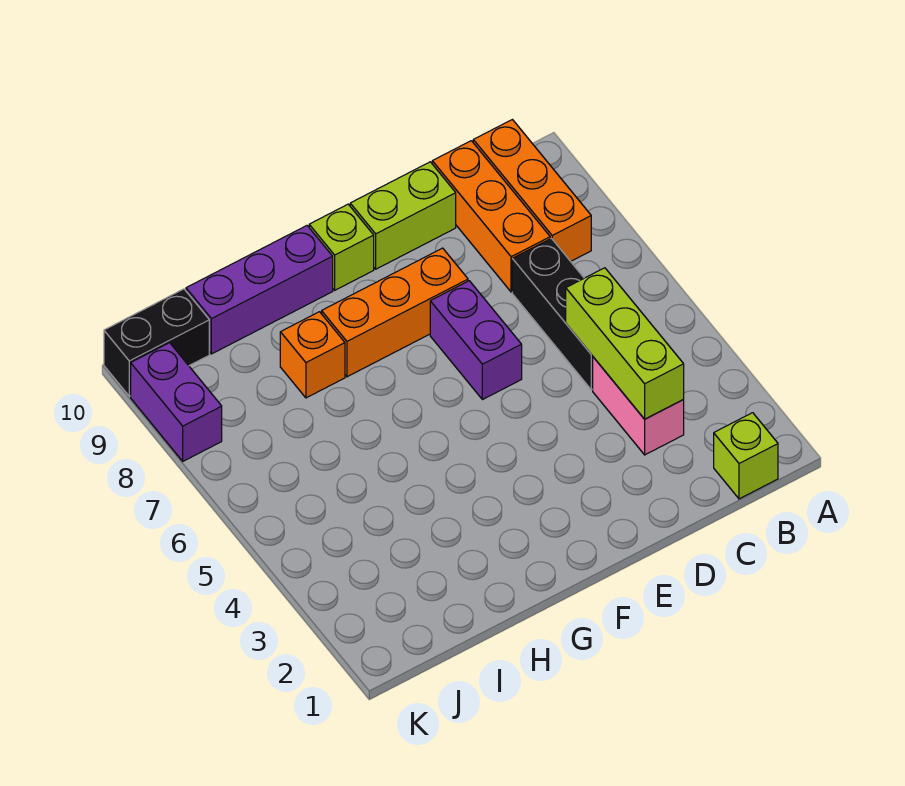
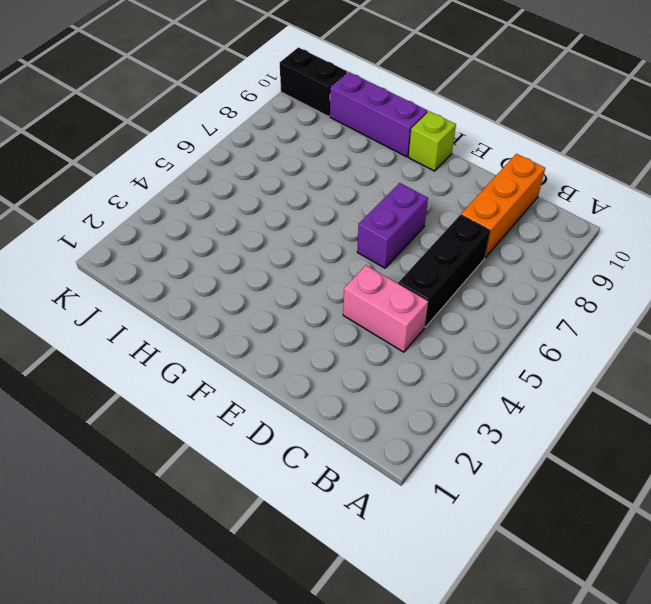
pink 1x2 brick [343,265,428,352] -> pink 1x2 brick turned to [593,357,684,455]
none -> lime 1x1 brick [714,413,778,499]
none -> orange 1x3 brick [473,120,591,261]
none -> lime 1x2 brick [350,162,456,269]

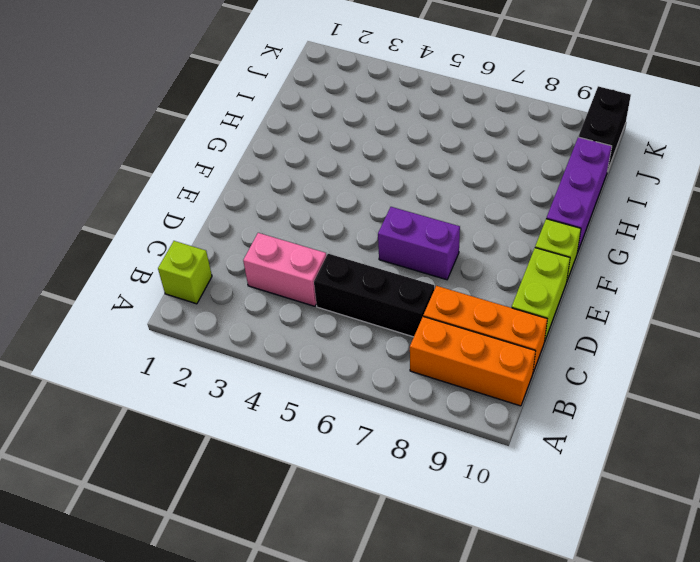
none -> orange 1x3 brick [322,248,468,377]
none -> orange 1x1 brick [280,312,345,398]
none -> purple 1x2 brick [131,343,222,461]

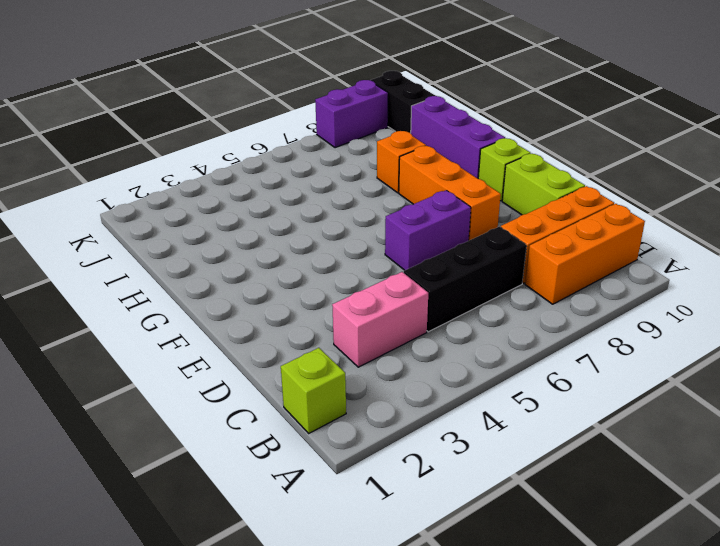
none -> lime 1x3 brick [566,268,684,419]

